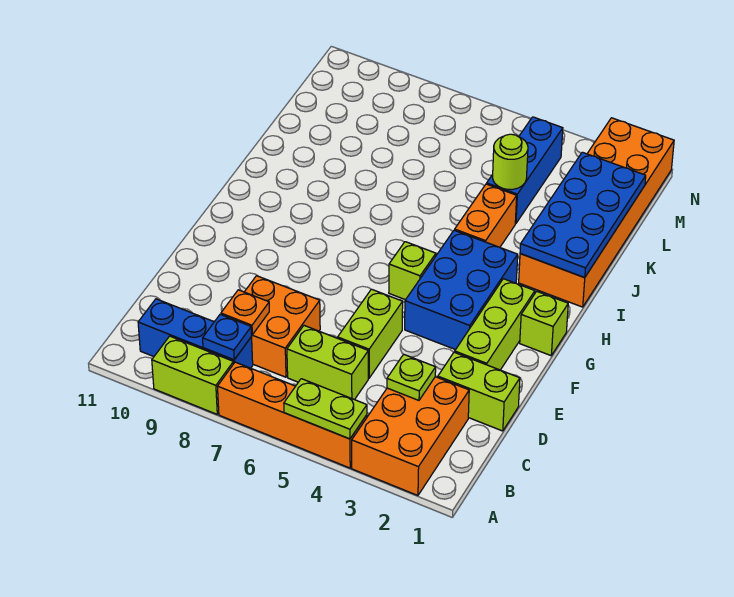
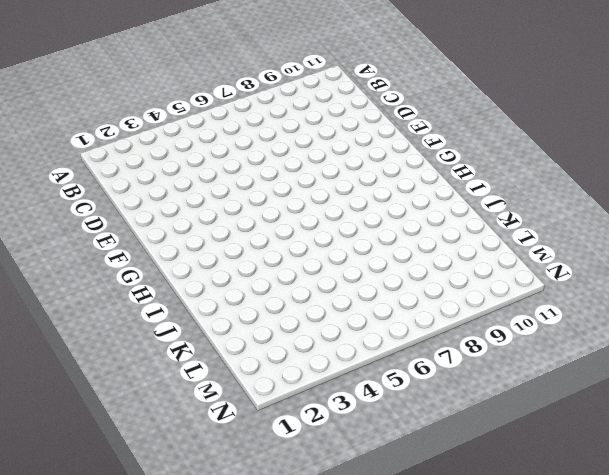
none -> orange 2x3 brick [352,377,469,495]
none -> orange 1x4 brick [217,362,367,468]
none -> lime 1x2 brick [152,336,234,414]

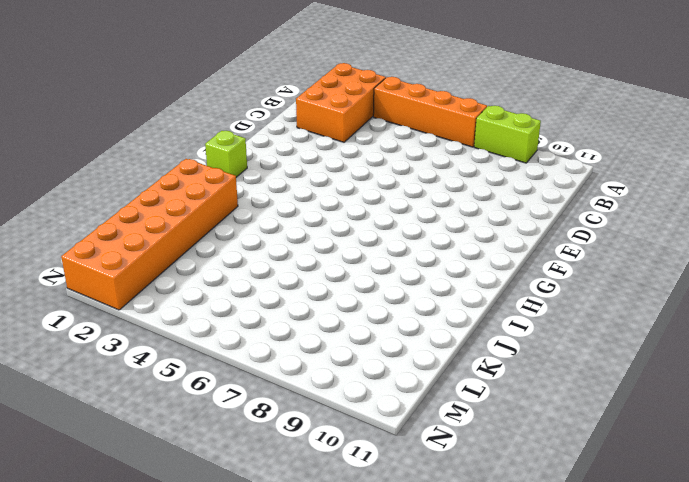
none -> blue 1x3 brick [138,299,253,368]
none -> lime 1x2 brick [287,326,368,400]
none -> orange 2x2 brick [245,276,320,377]

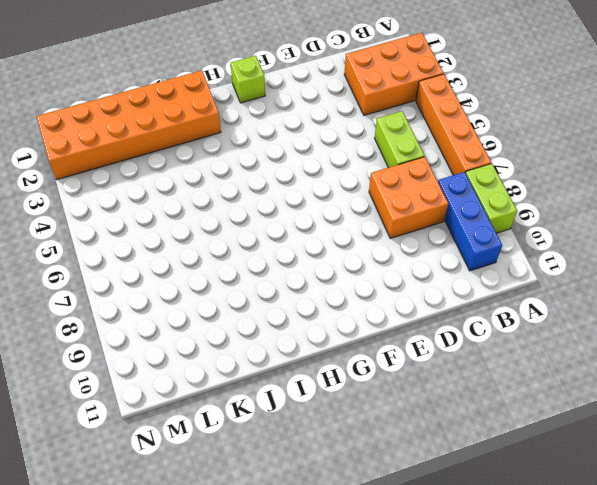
none -> lime 1x2 brick [438,352,520,431]
none -> lime 1x2 brick [338,289,403,378]
none -> lime 1x3 brick [455,279,535,370]

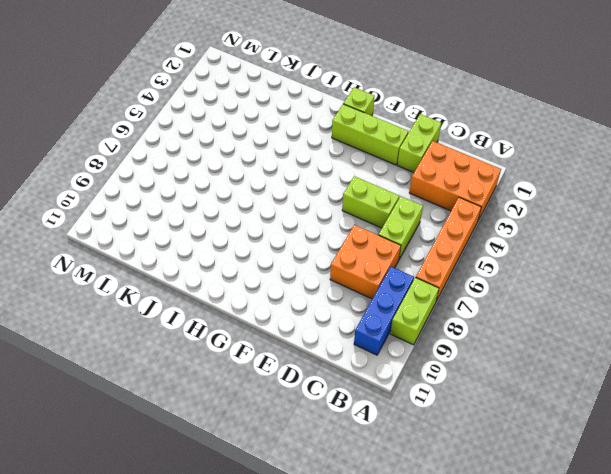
none -> blue 2x3 brick [405,230,518,350]
none -> lime 1x1 brick [389,242,436,300]
none -> orange 2x6 brick [519,118,674,307]

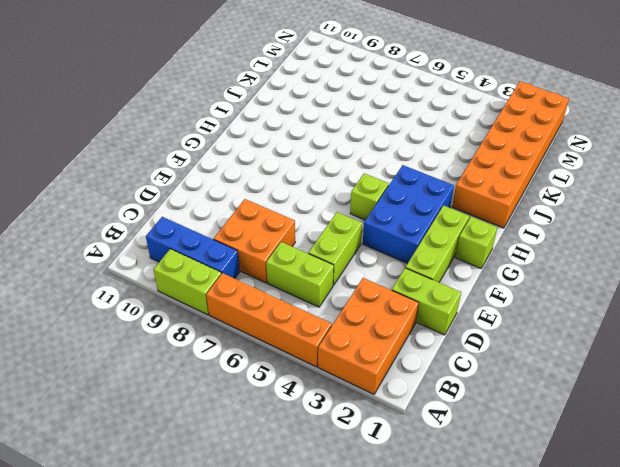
none -> orange 1x2 brick [455,184,517,247]
none -> blue 1x3 brick [487,117,563,223]
none -> lime 1x2 plate [284,379,367,439]

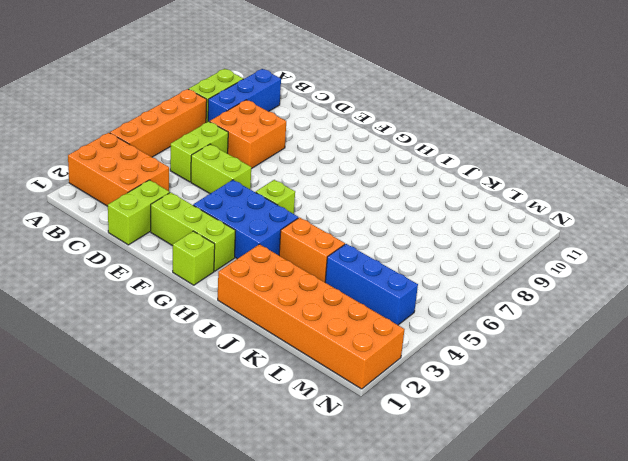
none -> lime 1x2 plate [284,379,367,439]
none -> blue 1x1 plate [203,314,252,360]
none -> lime 1x1 plate [387,354,436,400]

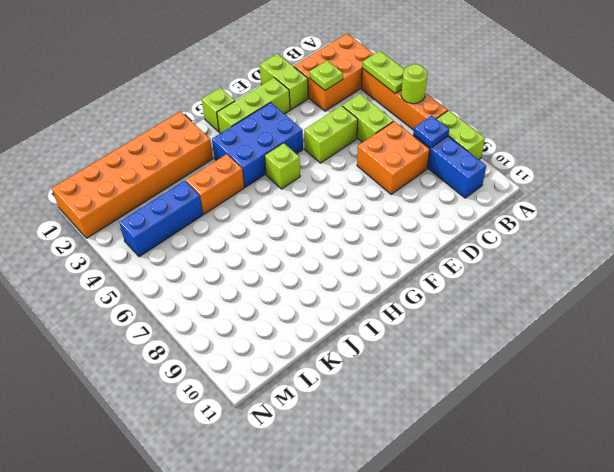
lime 1x1 round brick [401,64,427,104] -> lime 1x1 round brick moved to [493,134,528,190]
none -> orange 1x1 plate [221,290,269,335]
none -> blue 2x4 plate [520,152,646,278]

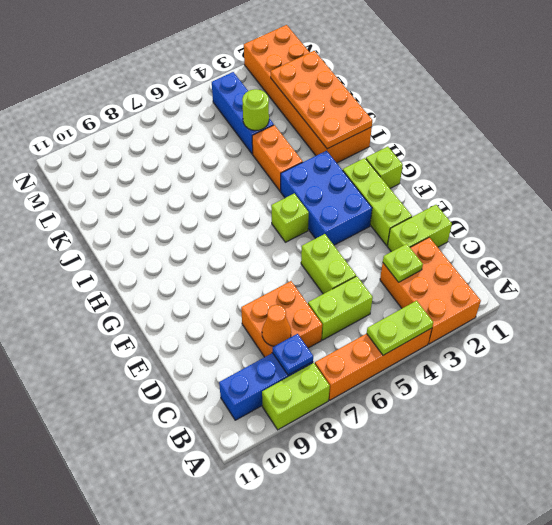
orange 1x1 cone [262,305,291,346] -> orange 1x1 plate [221,290,269,335]
orange 2x4 plate [271,51,372,149] -> blue 2x4 plate [520,152,646,278]

